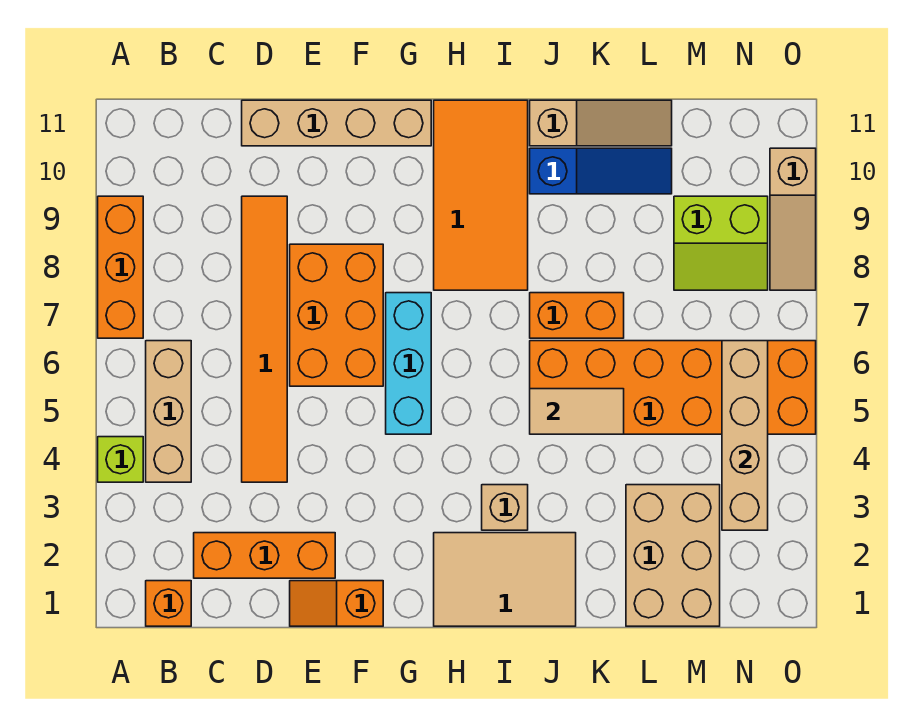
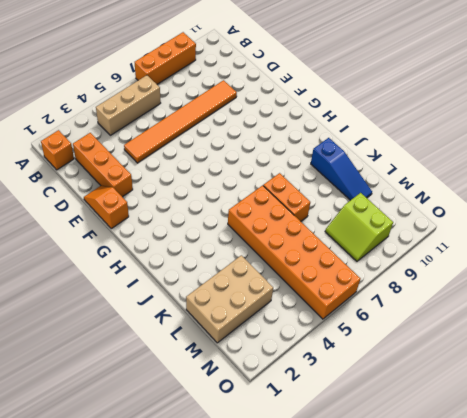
none -> lime 1x1 brick [98,437,143,482]
none -> tan 1x4 brick [242,100,431,146]
none -> orange 2x3 brick [290,244,383,386]

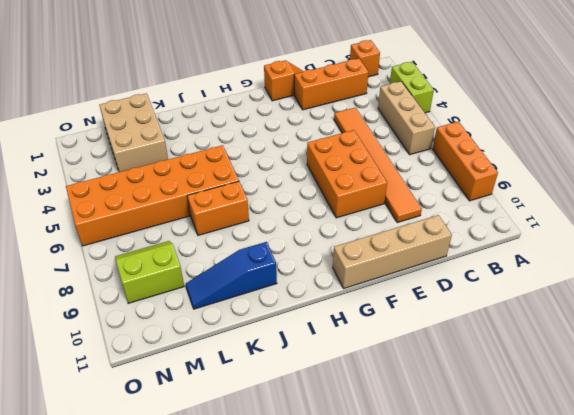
lime 1x2 brick [390,62,434,113] -> lime 1x1 brick [98,437,143,482]
none -> cyan 1x3 brick [386,293,431,434]
none -> tan 2x3 tile [434,533,576,626]
none -> orange 2x4 tile [434,100,528,290]

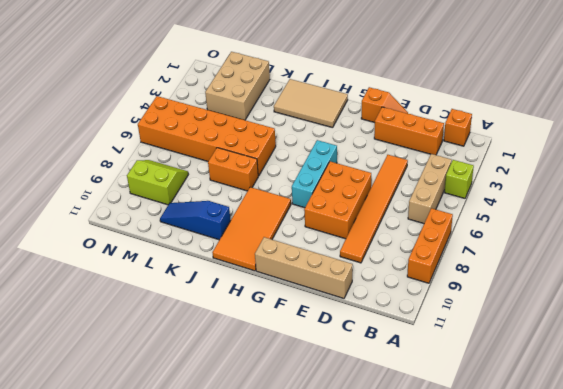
none -> tan 1x1 brick [482,485,528,530]
none -> tan 1x3 slope [530,100,672,146]
none -> tan 1x3 slope [770,148,816,290]

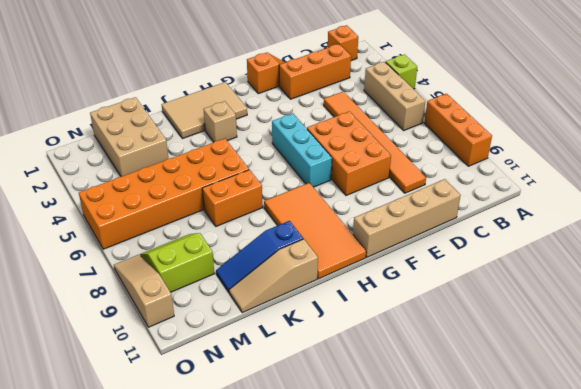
none -> tan 1x2 tile [530,389,624,434]
none -> tan 1x4 brick [722,341,768,530]

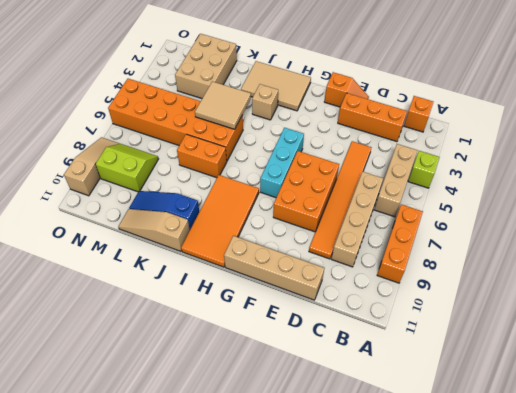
tan 1x4 brick [331,172,383,267] -> tan 1x4 brick moved to [722,341,768,530]
tan 2x2 tile [195,81,251,129] -> tan 1x2 tile [530,389,624,434]

